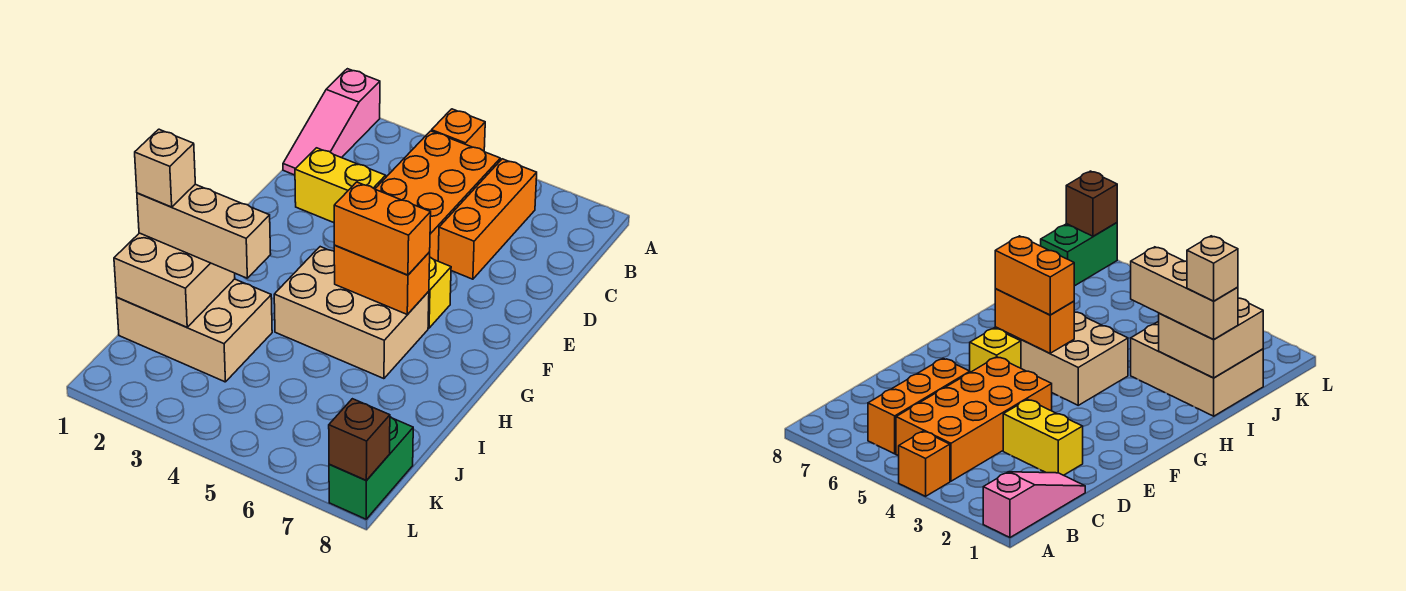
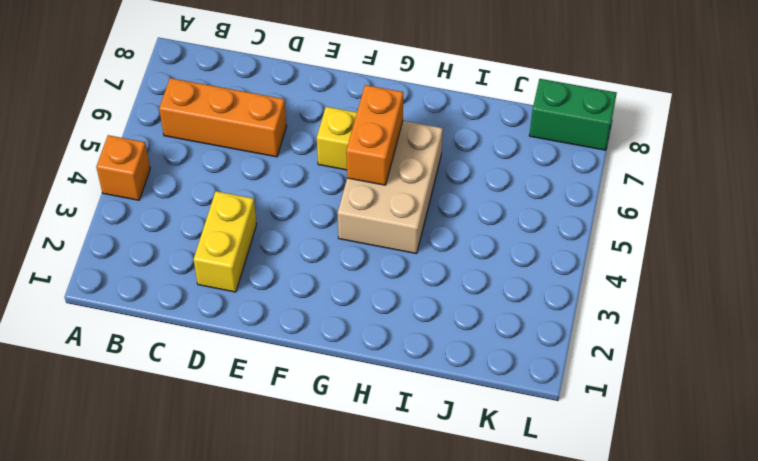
none -> pink 1x3 slope [283,69,380,175]
none -> orange 2x4 brick [375,131,500,261]
none -> tan 2x3 brick [117,279,272,382]

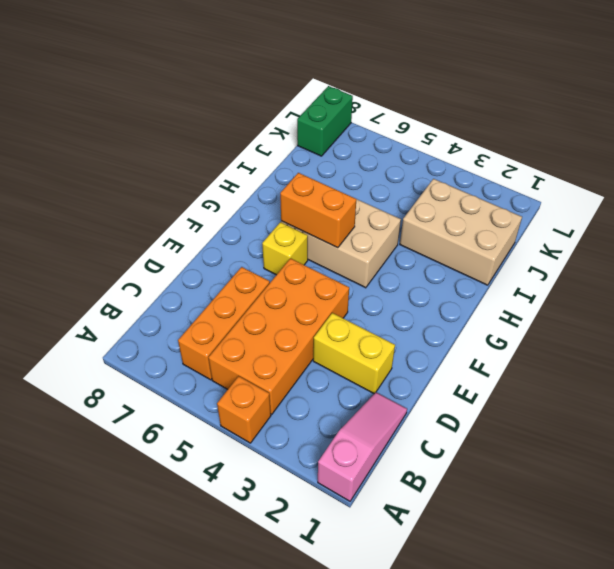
none -> tan 2x2 brick [114,233,235,327]
none -> brown 1x1 brick [329,399,390,480]
none -> orange 1x2 brick [334,182,431,275]

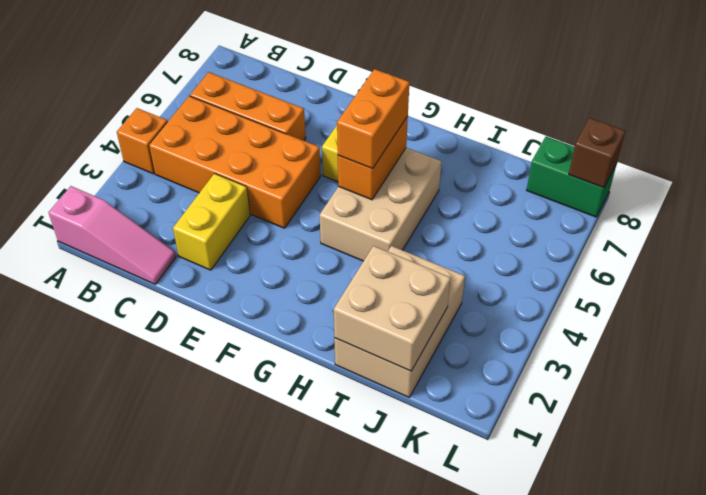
none -> tan 1x3 brick [137,184,271,278]
none -> tan 1x1 brick [135,129,195,207]

